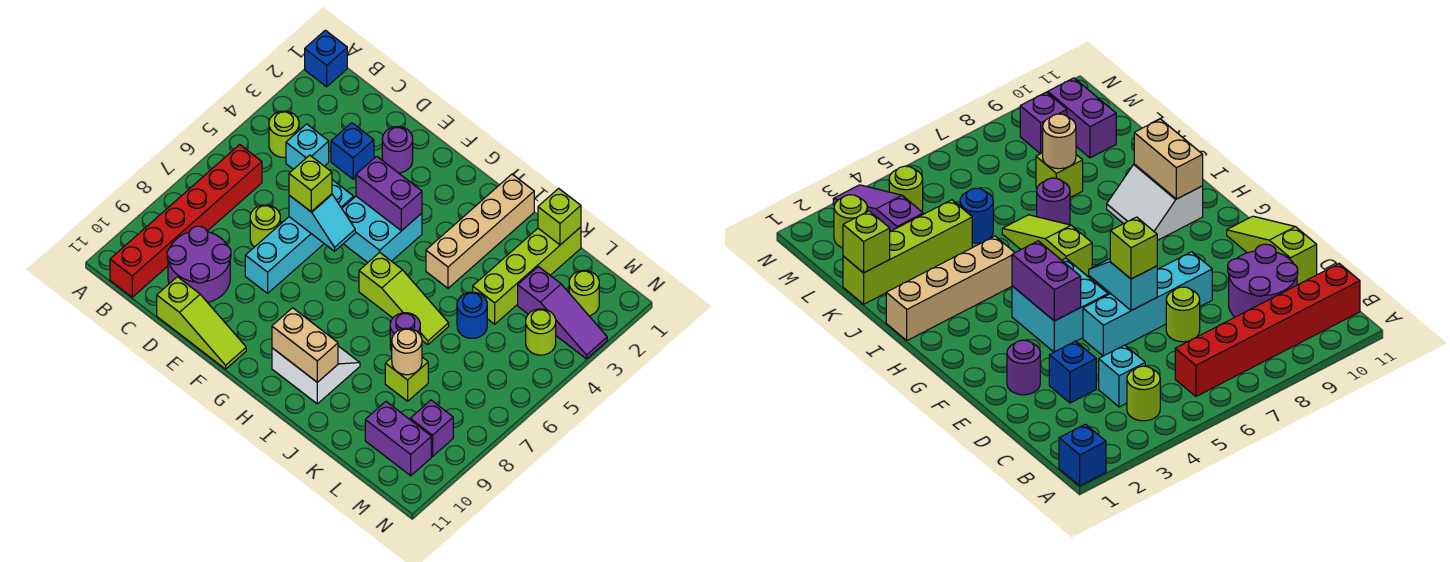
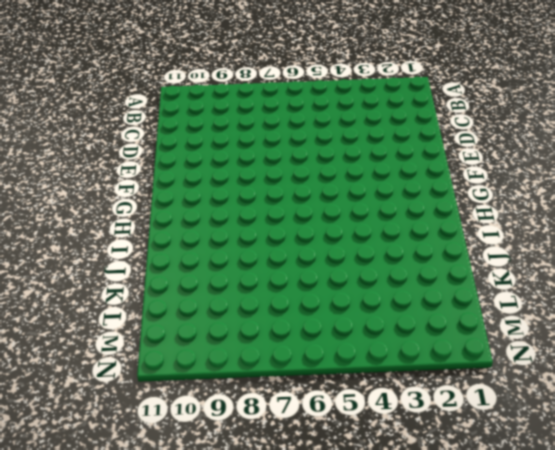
none -> blue 1x1 brick [305,30,347,87]
none -> lime 1x1 round brick [269,111,299,157]
none -> red 1x6 brick [110,145,262,297]

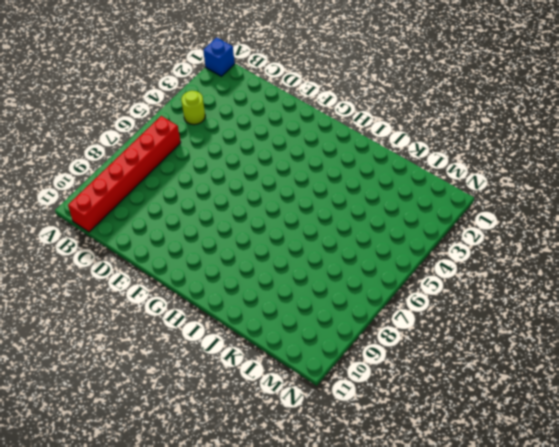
none -> cyan 1x1 brick [286,124,329,169]
none -> purple 2x2 round brick [167,226,231,303]
none -> blue 1x1 brick [331,123,374,179]

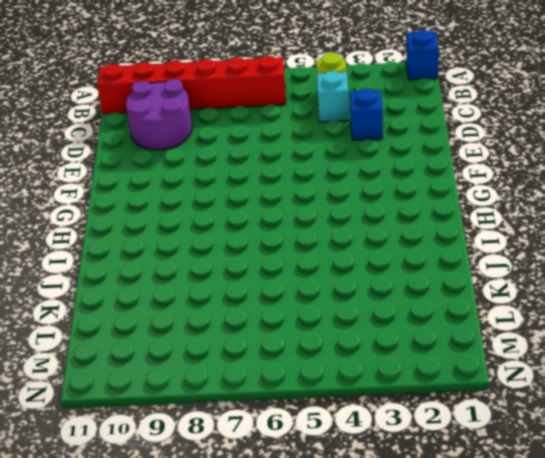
none -> lime 1x1 round brick [250,205,280,247]
none -> lime 1x3 slope [157,277,246,369]
none -> purple 1x1 round brick [382,127,413,173]

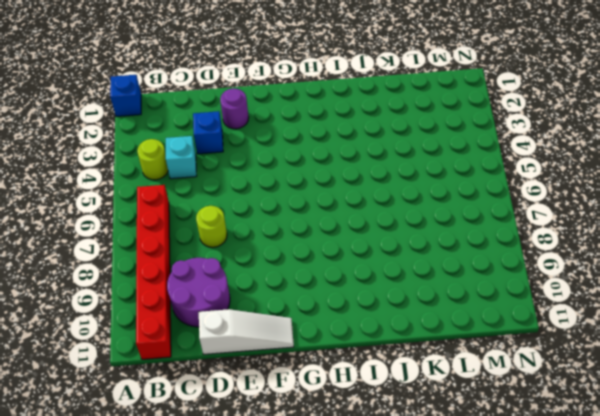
white 1x3 slope [199,309,294,354] -> lime 1x3 slope [157,277,246,369]
none -> cyan 1x4 brick [245,180,354,293]
none -> cyan 2x2 brick [342,196,422,263]
none -> lime 1x3 slope [359,252,449,345]

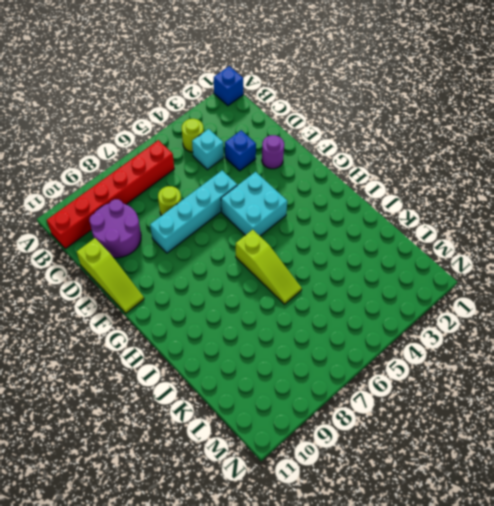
none -> white 2x2 slope [272,346,360,404]
none -> tan 1x4 brick [426,174,534,288]
none -> purple 1x1 round brick [390,313,420,351]

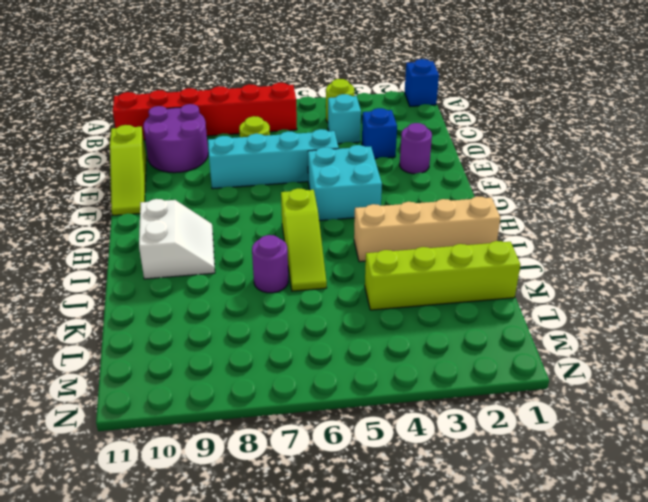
none -> blue 1x1 round brick [457,292,487,338]
none -> lime 1x1 brick [385,357,428,401]
none -> purple 1x3 slope [518,267,607,359]

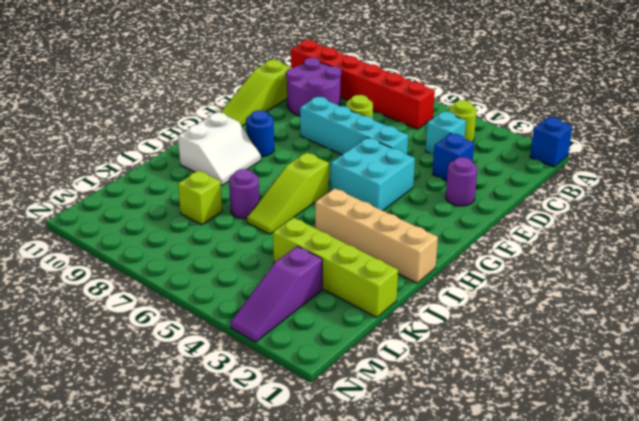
blue 1x1 round brick [246,110,274,157] -> blue 1x1 round brick moved to [457,292,487,338]
none -> purple 1x2 brick [365,402,431,476]
none -> lime 1x1 round brick [569,270,599,316]
none -> lime 1x1 round brick [526,309,556,355]

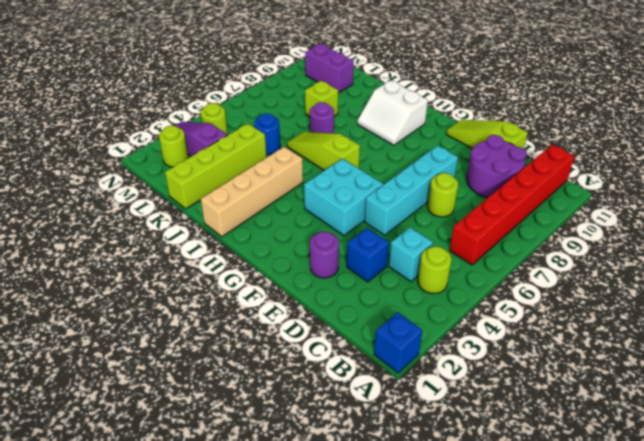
none -> purple 1x1 brick [410,400,453,456]
none -> cyan 1x2 slope [289,194,355,251]
none -> purple 1x2 brick [356,156,422,231]

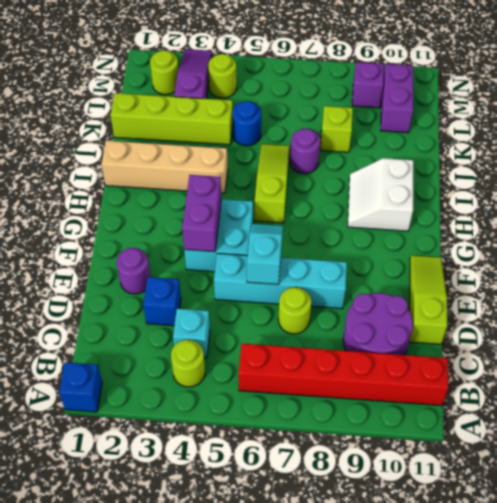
none -> tan 1x2 brick [272,308,338,382]
none -> lime 1x1 brick [538,188,581,245]
none -> tan 1x1 round brick [392,328,422,375]

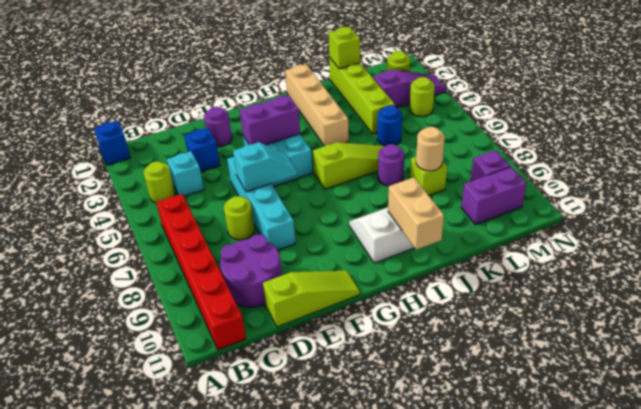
tan 1x2 brick [388,177,444,250] -> tan 1x2 brick turned to [272,308,338,382]
none -> lime 1x1 brick [289,155,332,212]

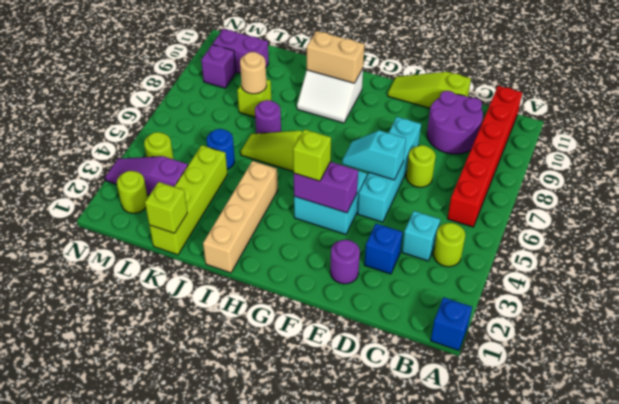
lime 1x1 brick [293,129,331,181] -> lime 1x1 brick moved to [289,155,332,212]

